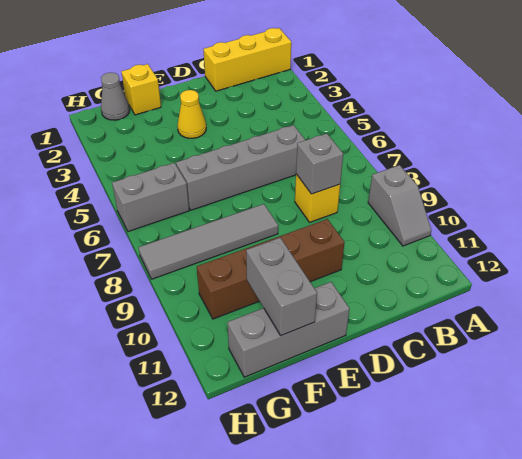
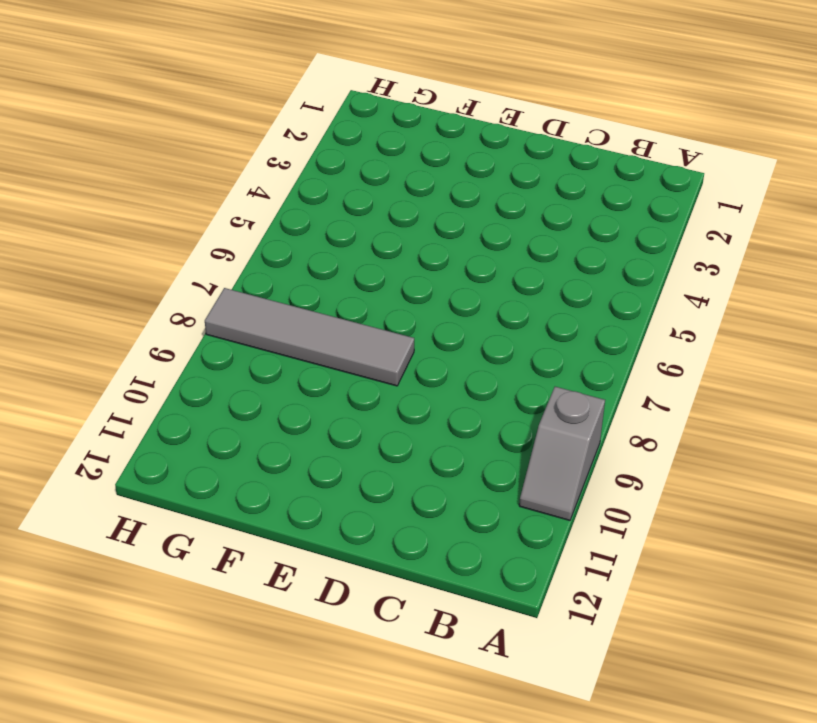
none -> yellow 1x3 brick [203,28,291,91]
none -> grey 1x4 brick [176,125,305,210]
none -> yellow 1x1 brick [295,174,340,222]

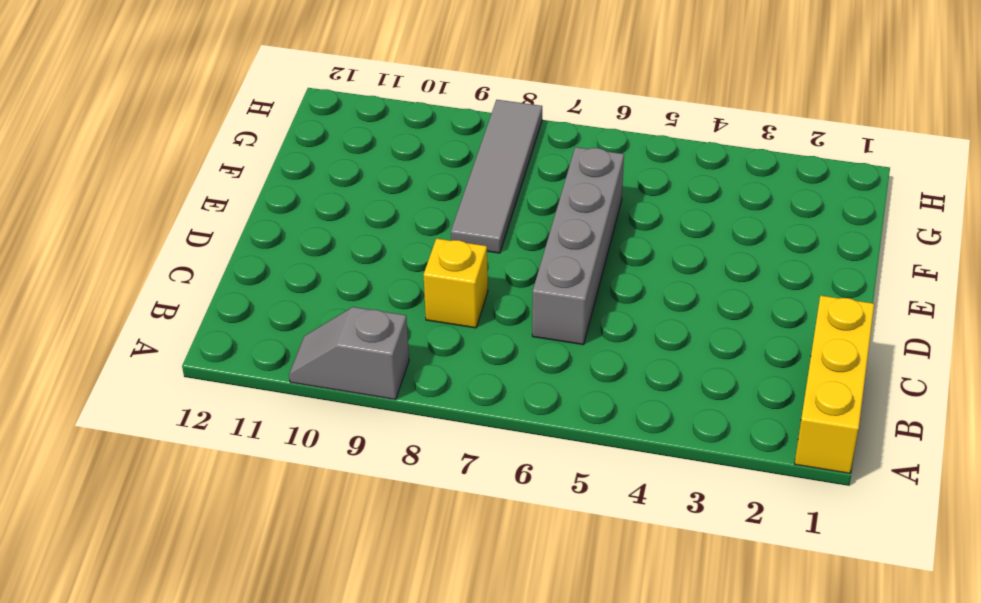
none -> brown 1x4 brick [197,219,345,319]
none -> yellow 1x1 cone [177,90,206,138]
none -> grey 1x3 brick [227,282,350,377]

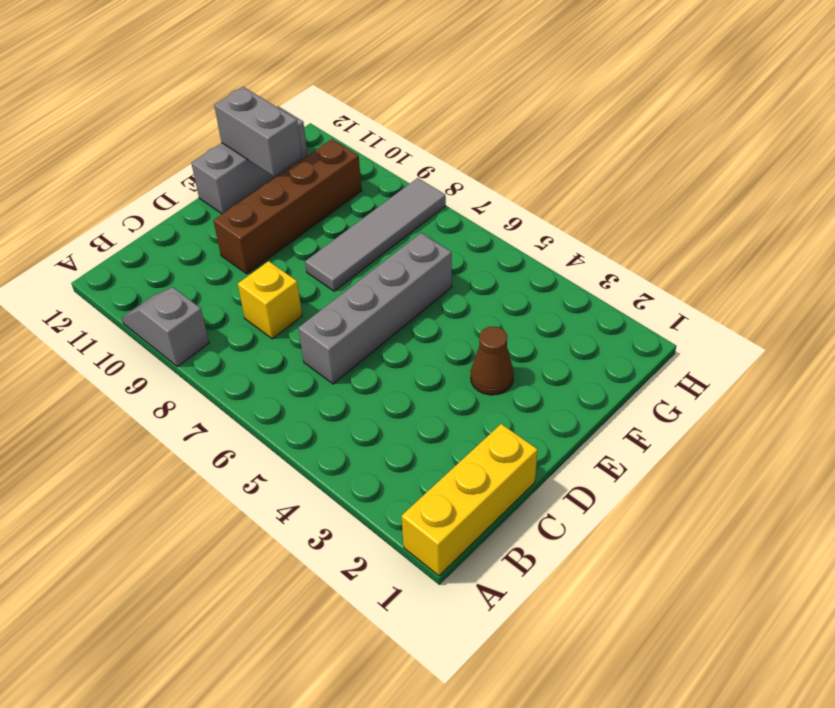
brown 1x1 cone [471,326,514,395] -> yellow 1x1 cone [177,90,206,138]
none -> yellow 1x1 brick [121,64,161,115]
none -> grey 1x1 cone [101,72,130,120]
none -> grey 1x2 brick [112,163,189,232]

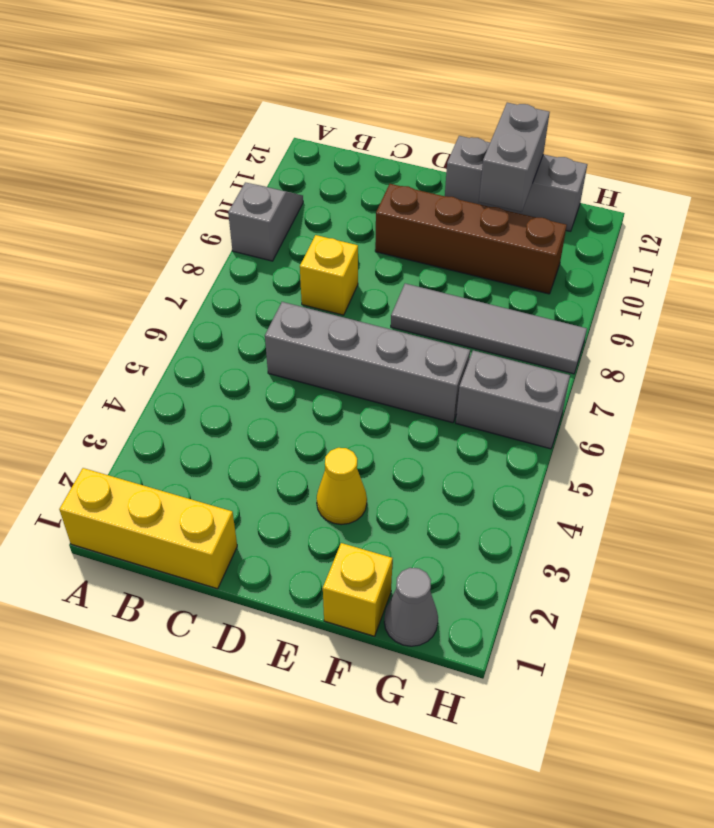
none -> grey 1x1 brick [296,134,343,194]

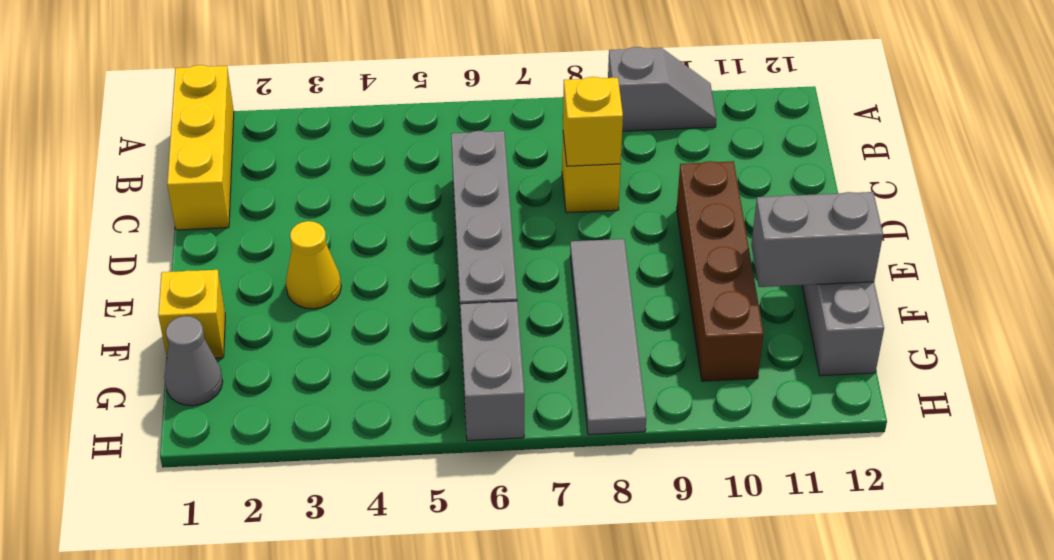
yellow 1x1 brick [563,77,623,166] -> grey 1x1 brick [296,134,343,194]

